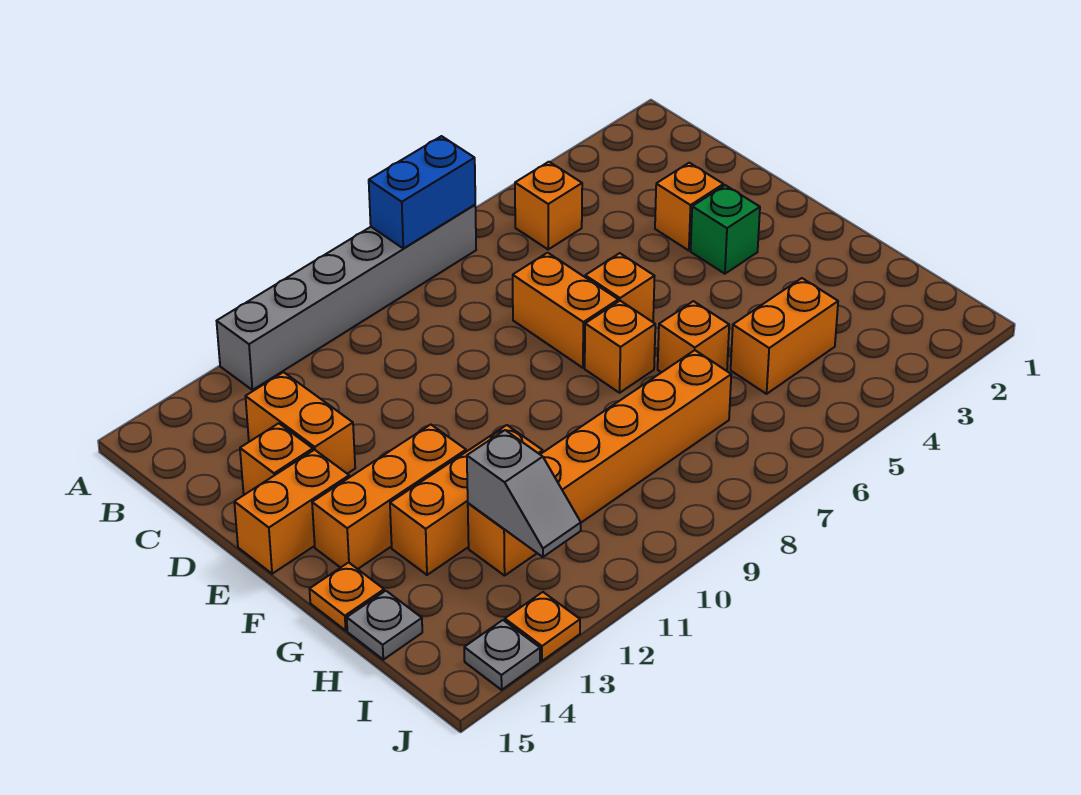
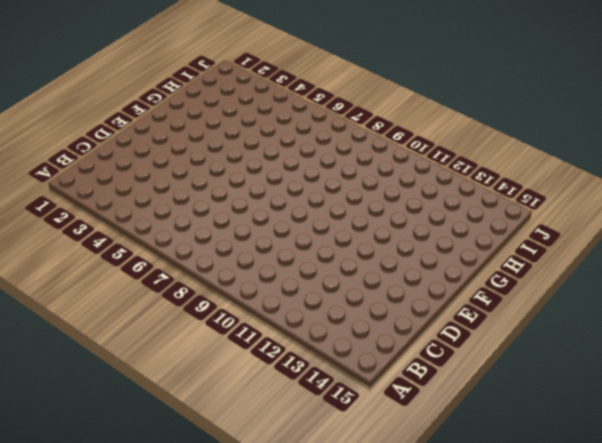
none -> grey 1x6 brick [217,205,476,390]
none -> orange 1x1 brick [515,162,582,249]
none -> orange 1x2 brick [245,372,355,474]

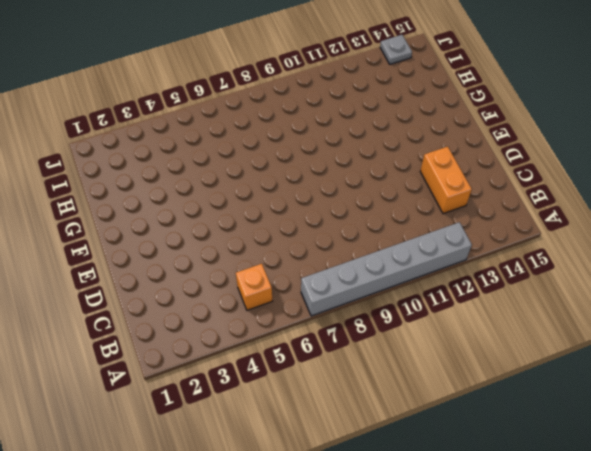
none -> orange 1x1 brick [655,163,723,251]
none -> orange 1x2 brick [513,253,618,368]
none -> orange 1x1 brick [240,423,313,495]

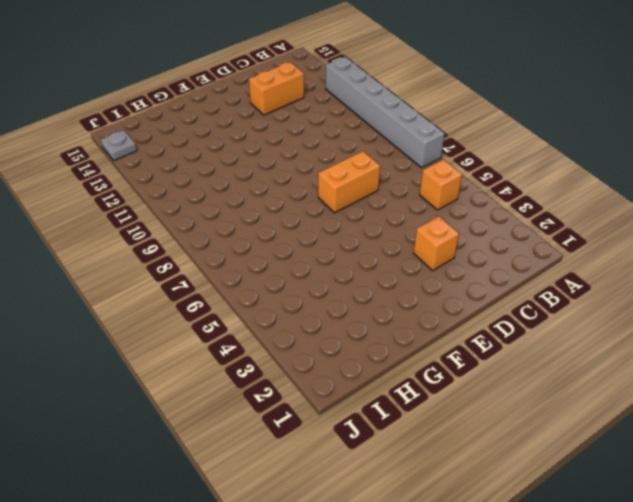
none -> orange 1x1 brick [240,423,313,495]
none -> green 1x1 brick [691,185,760,274]
none -> orange 1x1 brick [585,253,655,322]

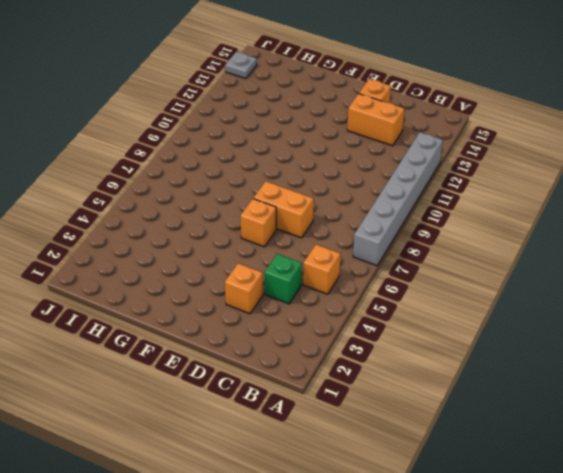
green 1x1 brick [265,254,302,304] -> green 1x1 brick moved to [691,185,760,274]
none -> orange 1x2 brick [234,450,349,574]
none -> orange 1x1 brick [585,301,655,393]
none -> orange 1x3 brick [312,425,466,569]

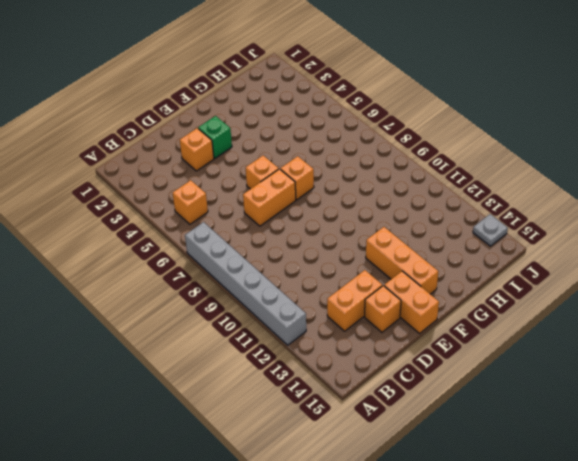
none -> orange 1x1 brick [658,301,729,372]
none -> orange 1x3 brick [390,425,543,575]
none -> orange 1x1 plate [310,562,384,630]

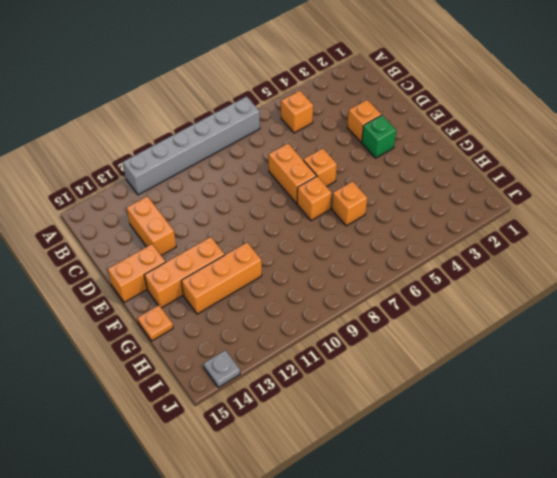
none -> orange 1x1 brick [240,423,313,495]
none -> orange 1x2 brick [731,278,838,394]
none -> orange 1x6 brick [468,350,731,576]

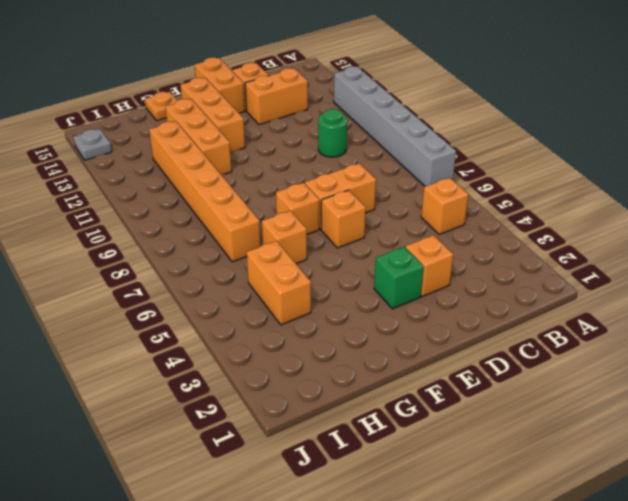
green 1x1 round brick [318,109,347,157] -> none
none -> grey 1x1 plate [347,591,422,660]
none -> orange 1x1 plate [505,592,580,661]
none -> blue 1x2 brick [369,136,475,248]

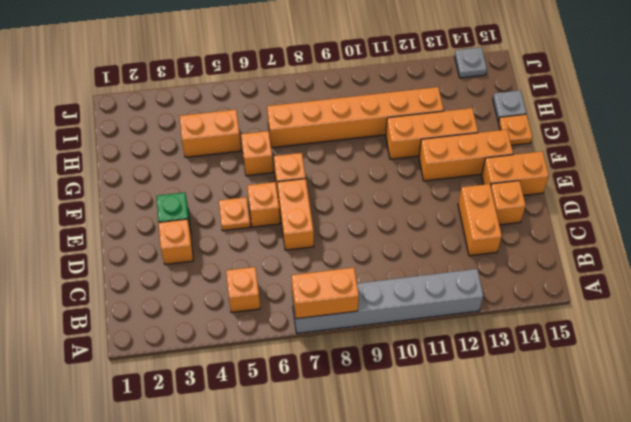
orange 1x2 brick [291,268,359,319] -> blue 1x2 brick [369,136,475,248]
orange 1x1 plate [219,197,250,231] -> orange 1x1 plate moved to [505,592,580,661]
none -> grey 1x2 slope [467,430,581,557]

